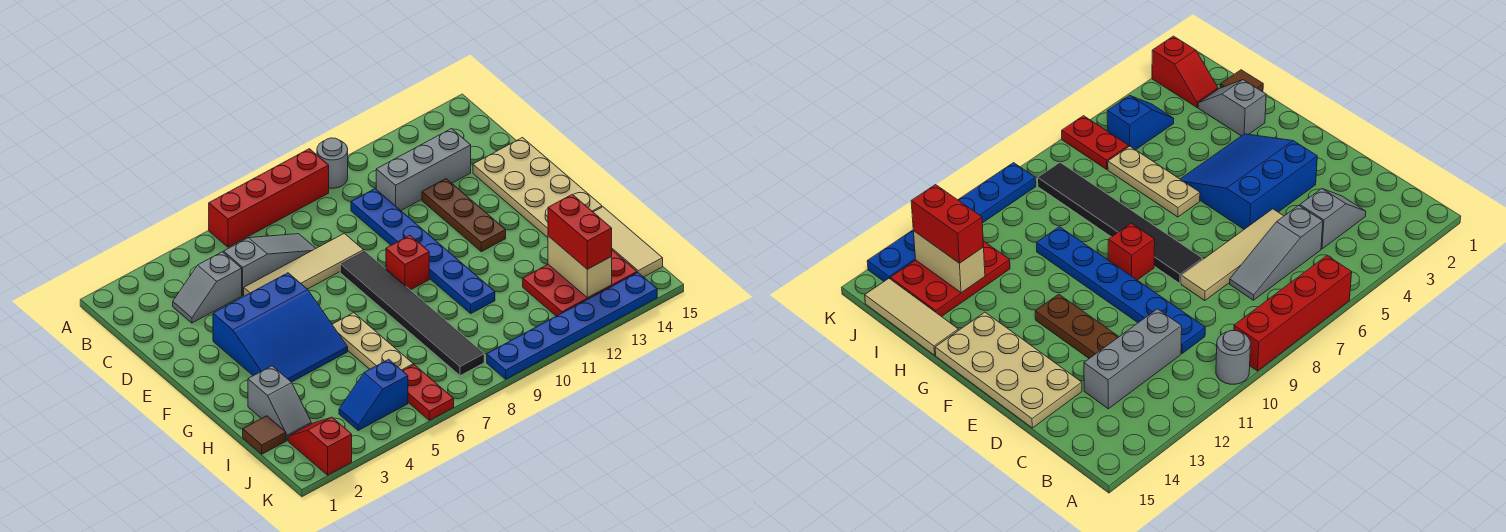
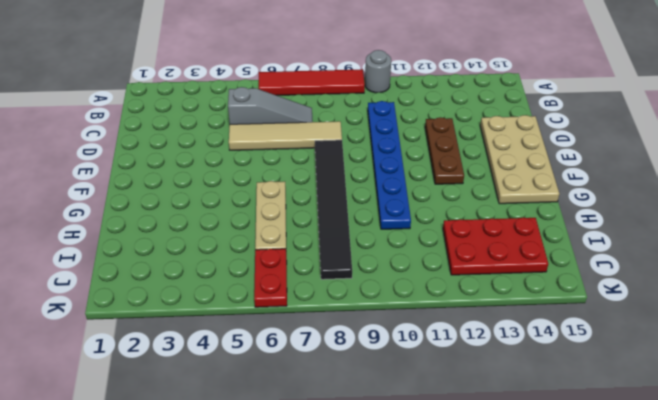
red 1x4 tile [259,69,365,95] -> red 1x4 brick [209,149,329,247]
none -> grey 1x2 slope [173,252,242,323]
none -> grey 1x3 brick [376,129,471,210]
none -> blue 3x3 slope [213,273,348,382]

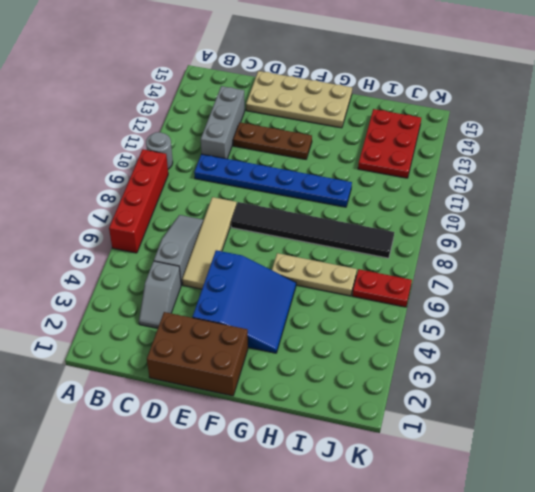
brown 2x3 brick [147,312,248,396] -> none
none -> red 1x1 brick [386,235,429,290]
none -> grey 1x2 slope [248,366,311,440]
none -> tan 1x3 tile [594,207,663,277]

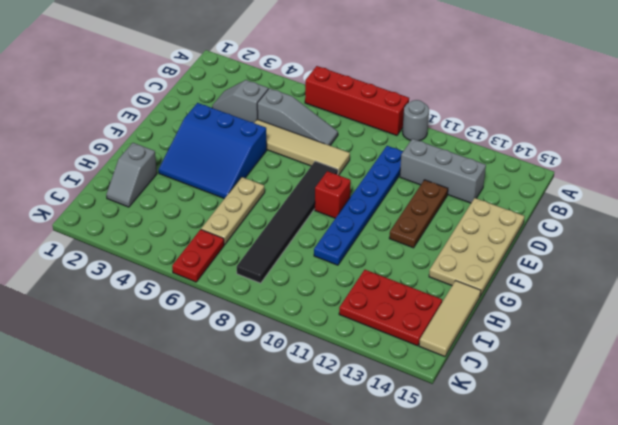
none -> brown 1x1 tile [243,416,286,454]
none -> red 1x2 slope [288,417,352,475]
none -> blue 1x2 slope [339,359,408,430]

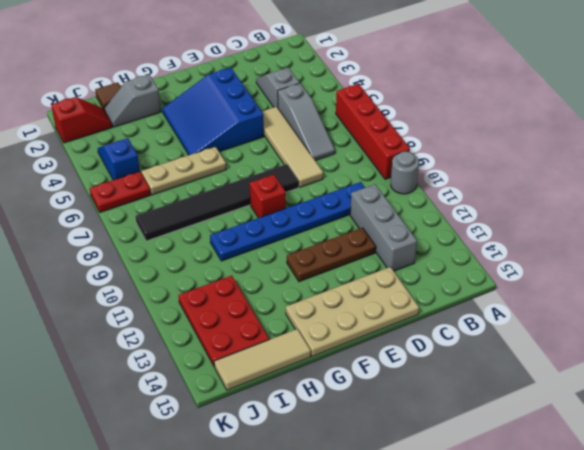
none -> blue 1x6 plate [487,273,657,379]
none -> tan 1x2 brick [548,236,612,298]
none -> red 1x2 brick [548,194,612,269]

